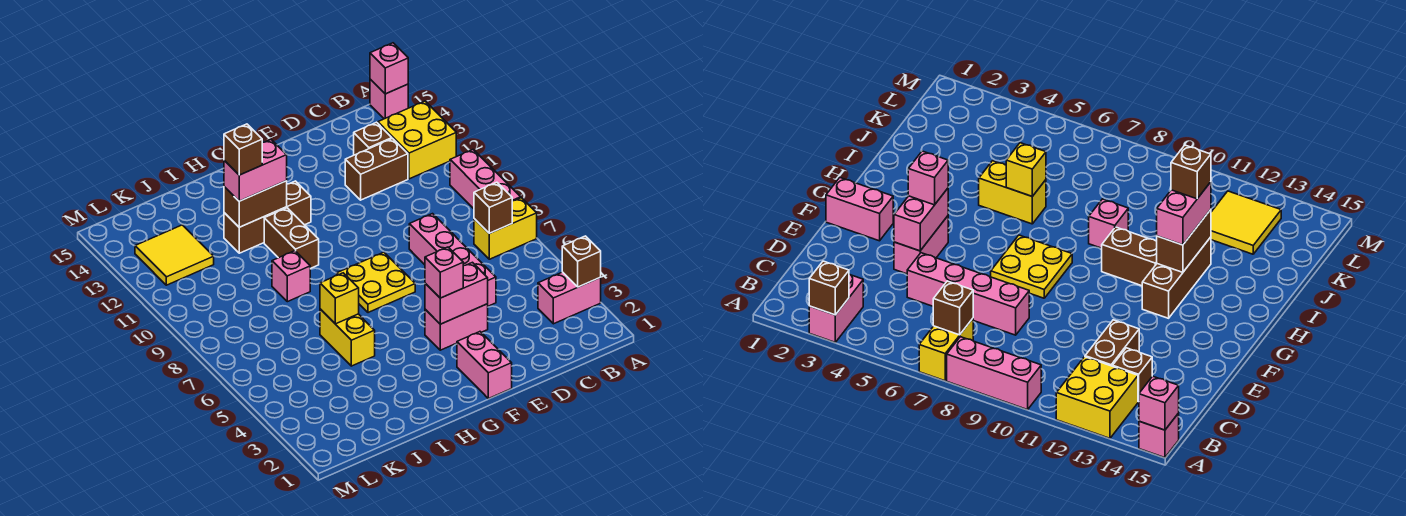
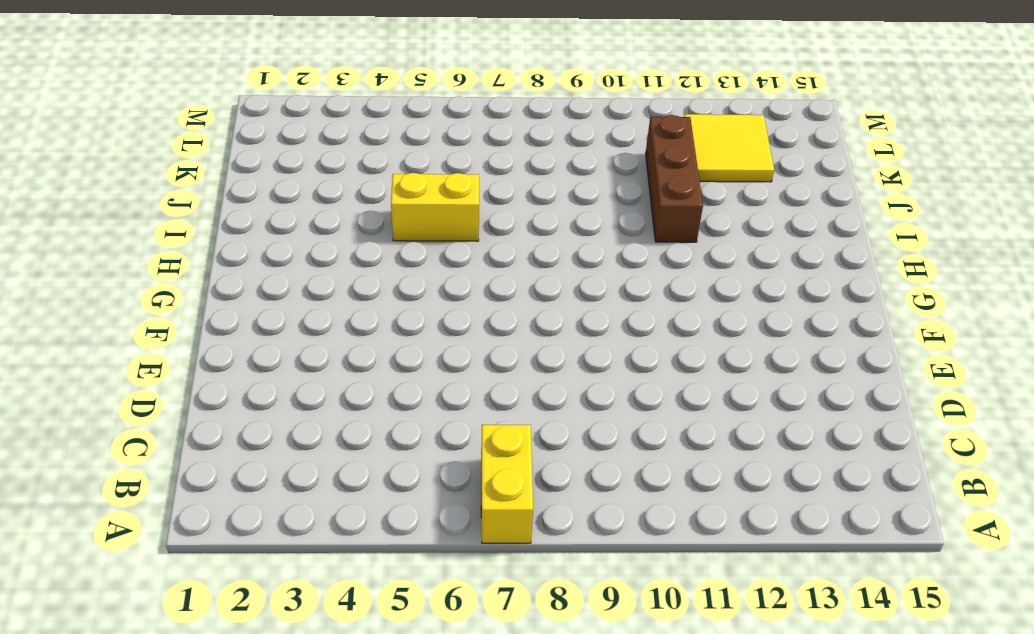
brown 1x3 brick [646,115,703,242] -> brown 1x3 brick moved to [224,181,311,253]
none -> pink 1x2 brick [538,272,601,324]
none -> pink 1x3 brick [450,150,521,209]
none -> yellow 2x2 brick [378,101,456,179]

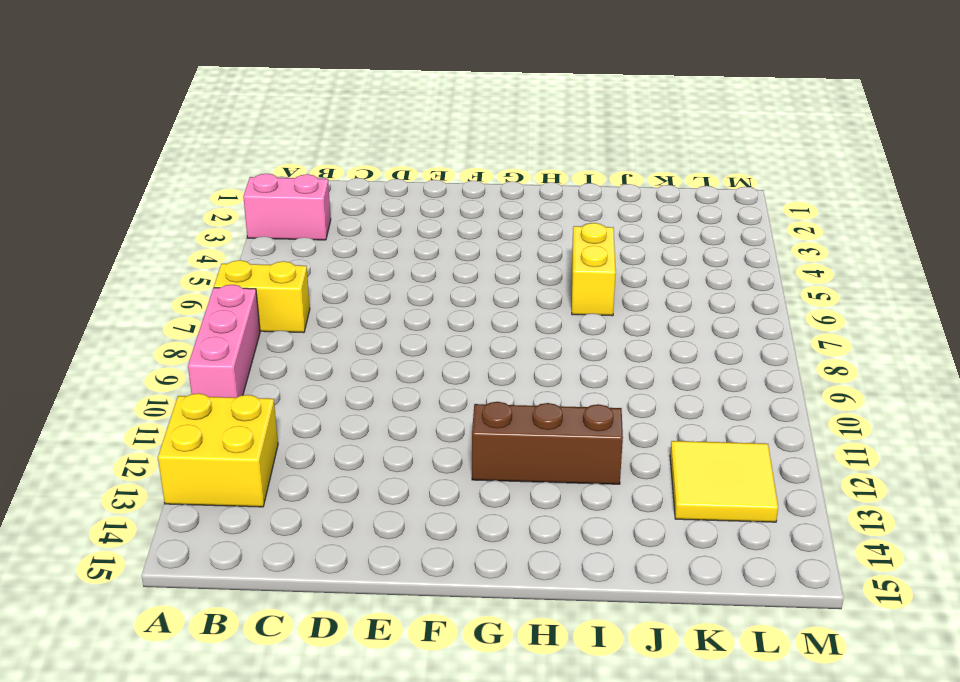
none -> pink 1x1 brick [370,79,408,119]
none -> brown 1x2 brick [345,139,408,200]
none -> brown 1x1 brick [354,122,392,155]

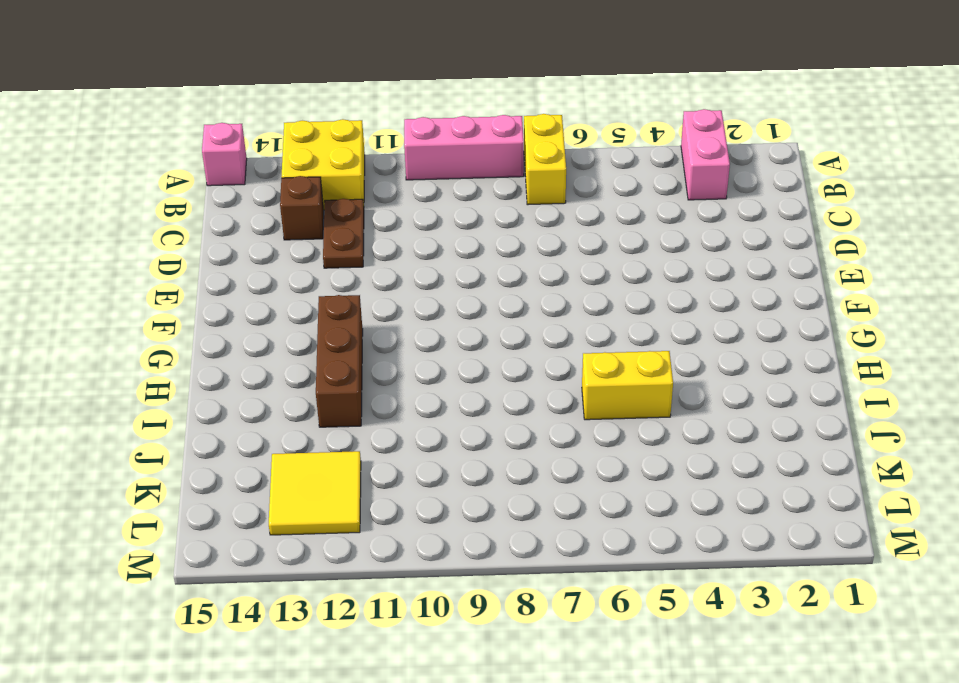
brown 1x2 plate [323,199,364,268] -> brown 1x2 brick [345,139,408,200]
none -> pink 1x4 brick [409,214,496,306]
none -> pink 1x2 brick [425,304,488,350]
none -> pink 1x2 brick [457,332,512,399]

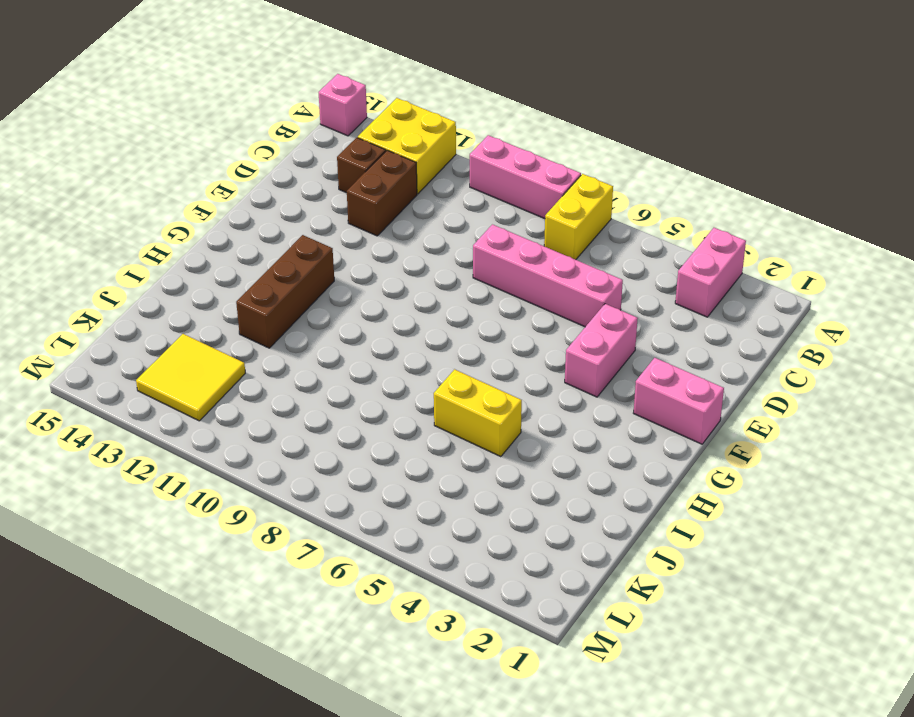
none -> yellow 2x2 plate [337,252,415,313]
none -> brown 1x2 brick [264,208,319,269]
none -> pink 1x1 brick [272,251,310,302]

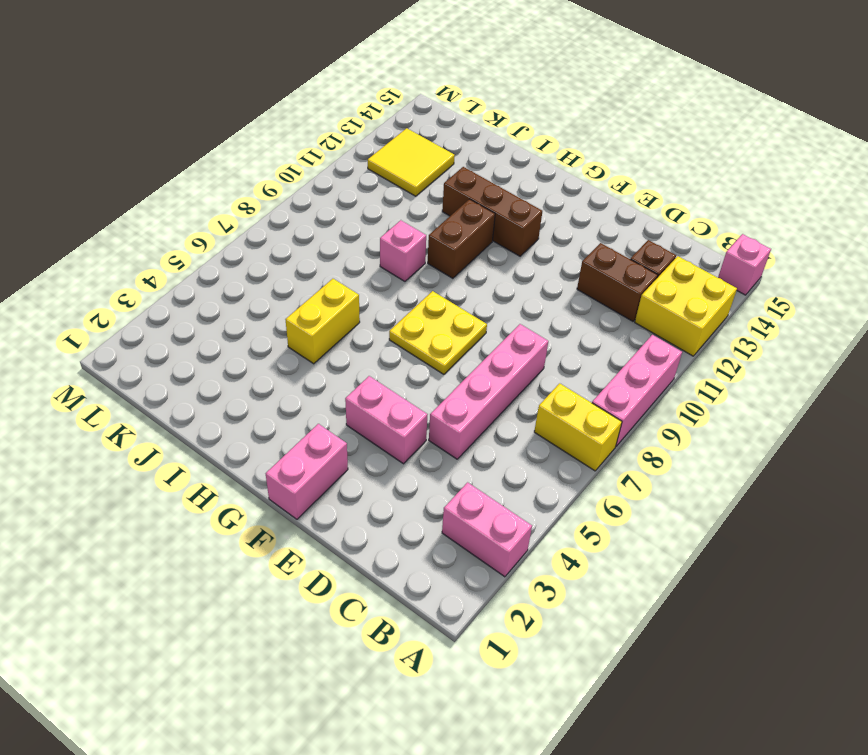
none -> brown 1x1 brick [562,236,601,287]
none -> pink 1x1 brick [370,43,408,94]
none -> brown 1x1 brick [474,182,512,233]

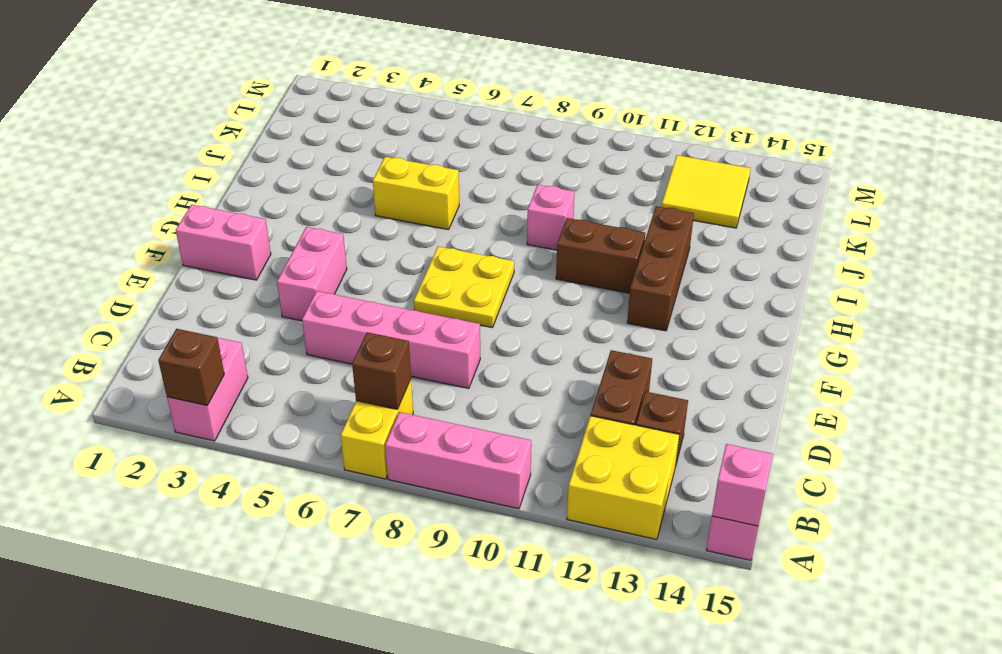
none -> pink 1x2 brick [425,262,488,324]
none -> brown 1x2 brick [224,181,287,227]
none -> yellow 1x1 brick [320,273,359,324]

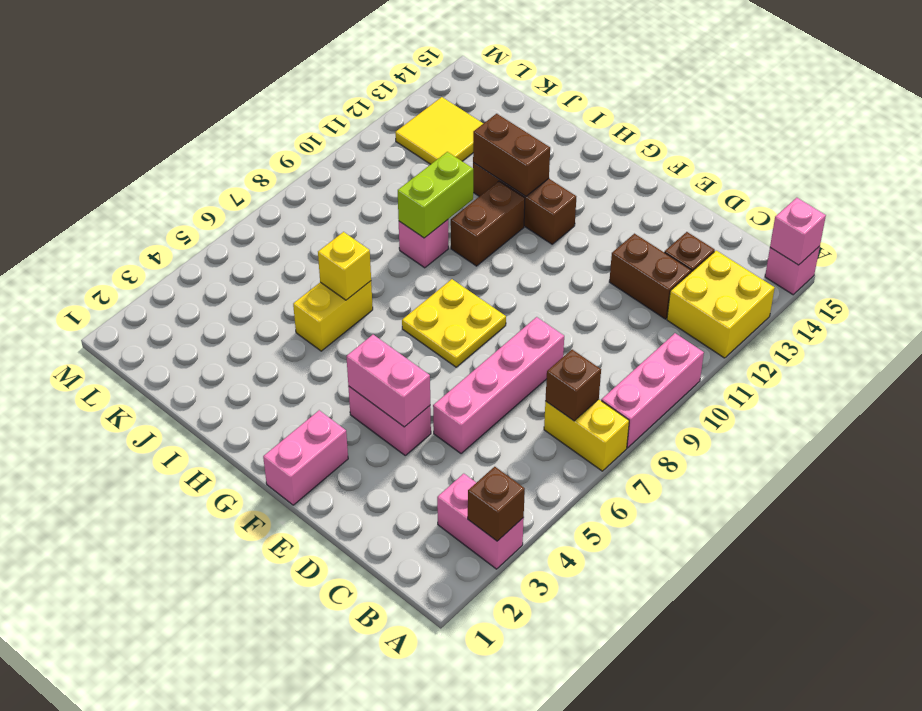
lime 1x2 brick [398,152,473,238] -> none
none -> pink 1x1 brick [425,247,463,298]
none -> pink 1x2 brick [224,140,287,201]
none -> brown 1x1 brick [224,124,262,175]

